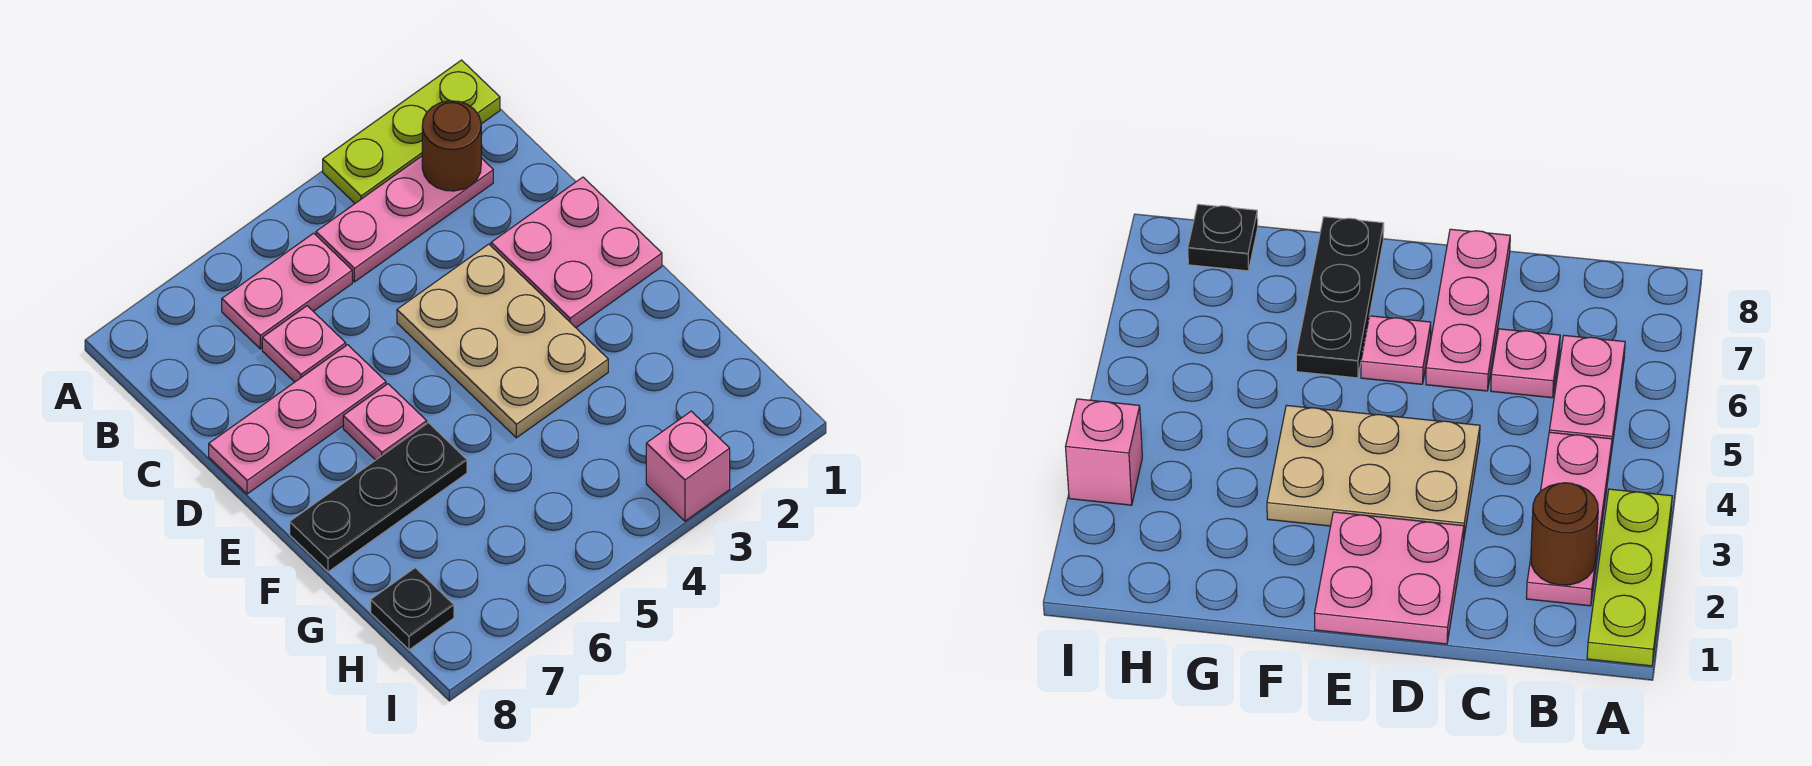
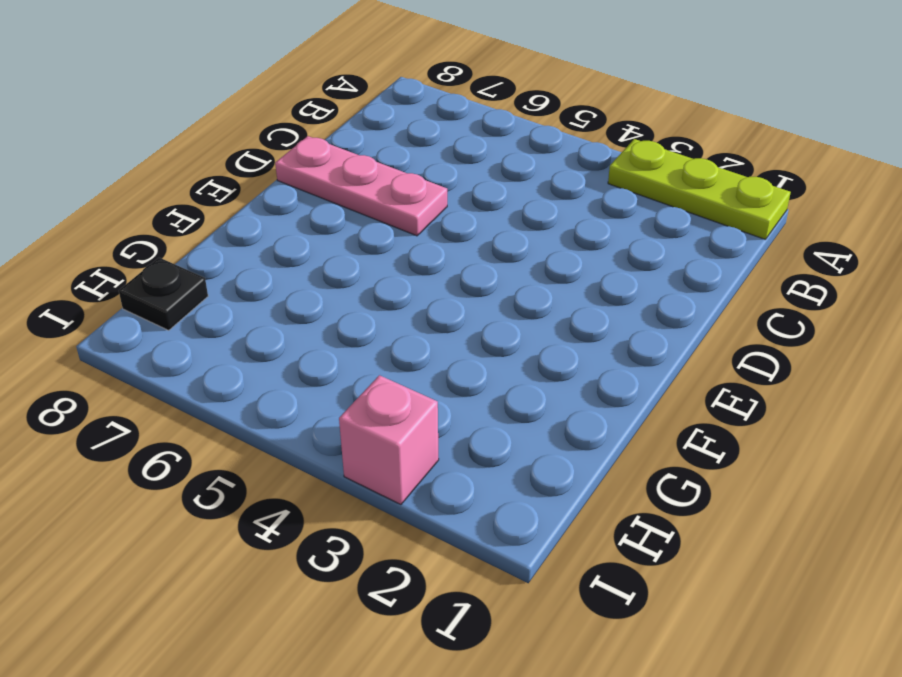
none -> pink 1x3 plate [316,156,493,282]
none -> pink 1x2 plate [222,233,352,349]
none -> pink 1x1 plate [262,306,346,382]

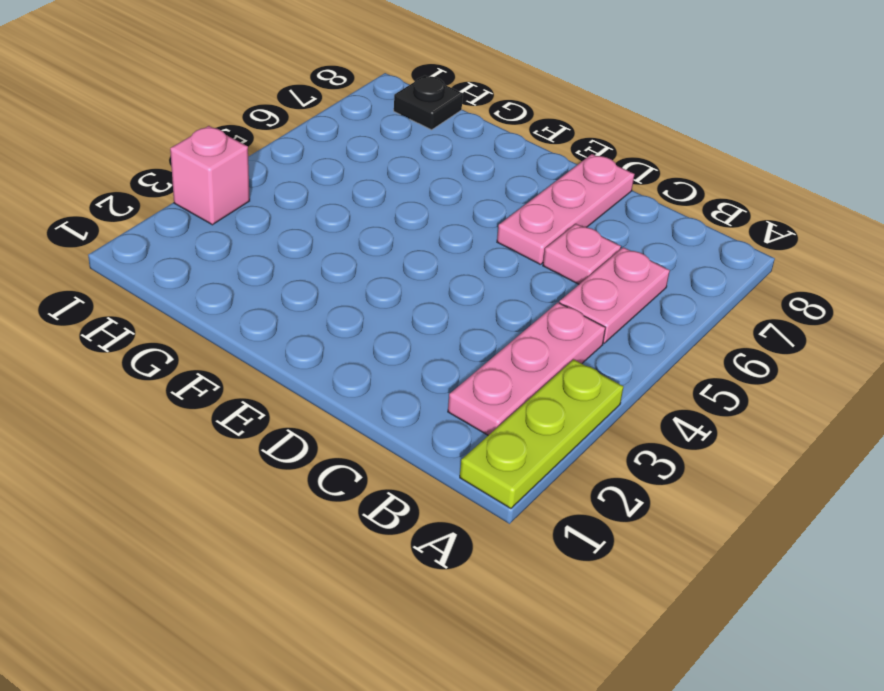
none -> pink 2x2 plate [491,177,662,328]
none -> tan 2x3 plate [397,244,608,438]
none -> pink 1x1 plate [343,384,427,460]

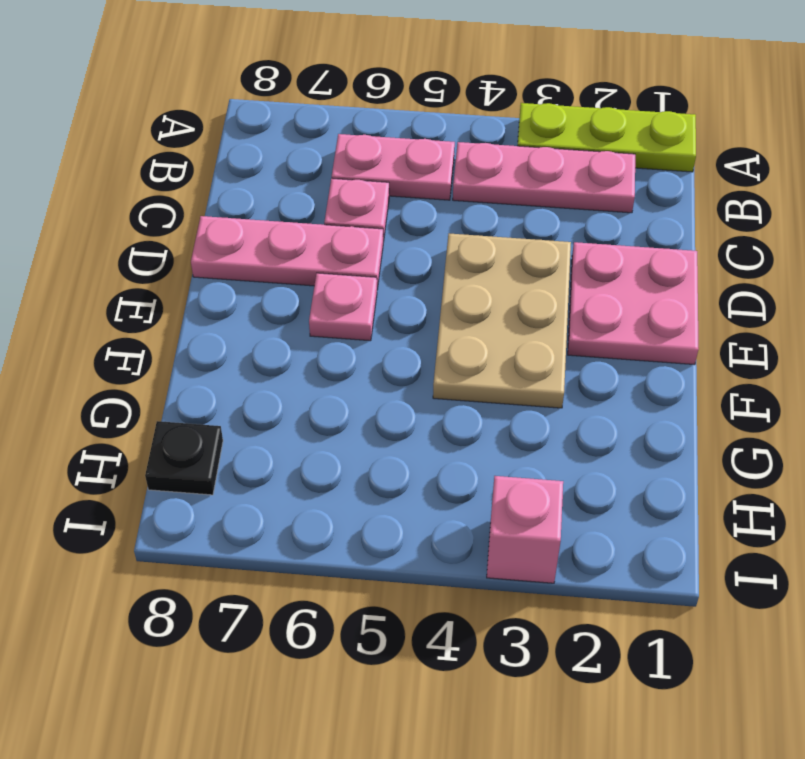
none -> black 1x3 plate [290,423,467,572]
none -> brown 1x1 round brick [422,101,481,191]

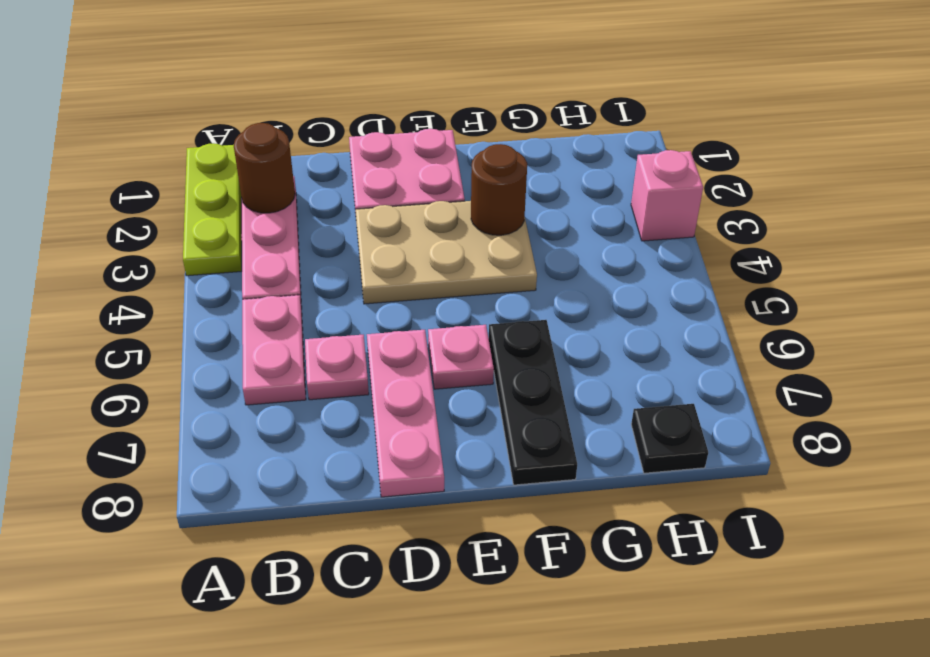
brown 1x1 round brick [471,144,527,235] -> none

